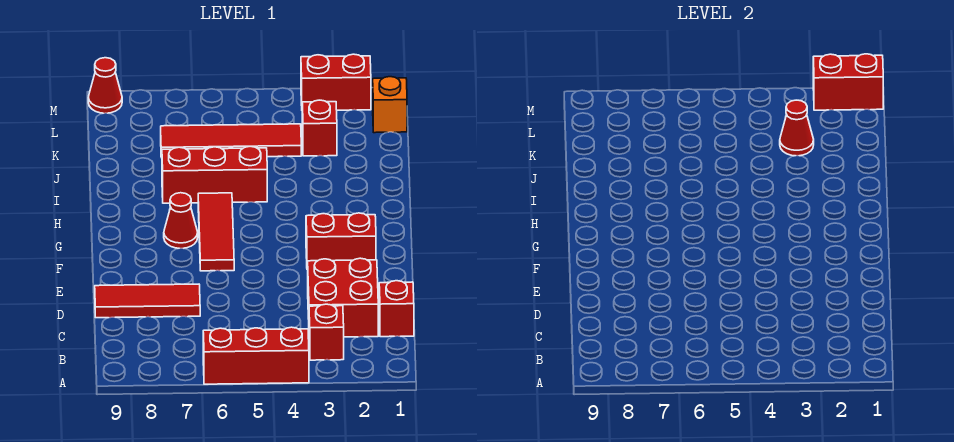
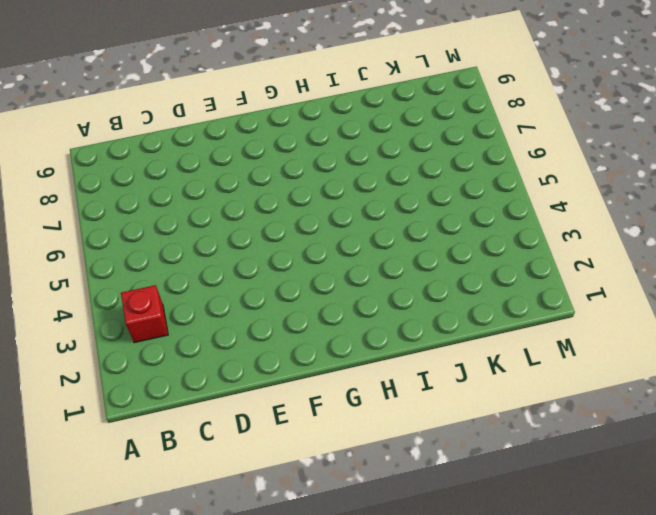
none -> red 1x3 brick [203,327,309,384]
none -> red 1x1 brick [379,281,414,337]
none -> red 2x2 brick [308,258,378,337]

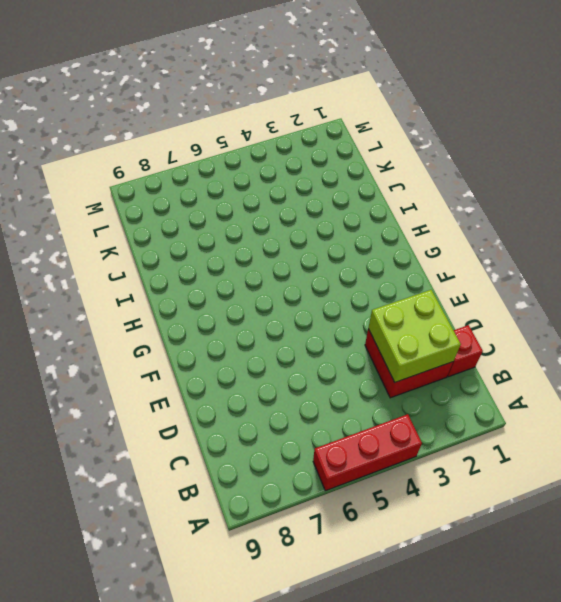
lime 2x2 brick [368,290,461,382] -> none
none -> red 1x1 brick [309,304,344,360]
none -> red 1x3 tile [95,284,200,318]
none -> red 1x2 brick [306,213,376,270]

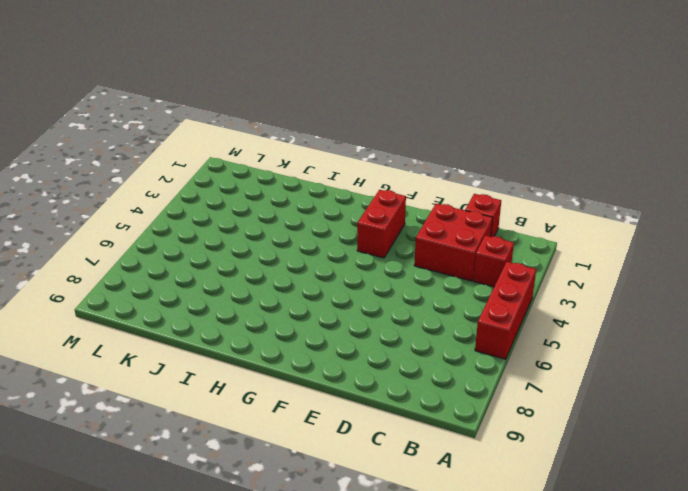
none -> red 1x3 tile [95,284,200,318]
none -> red 1x3 tile [198,193,234,271]
none -> red 1x1 cone [164,193,198,248]

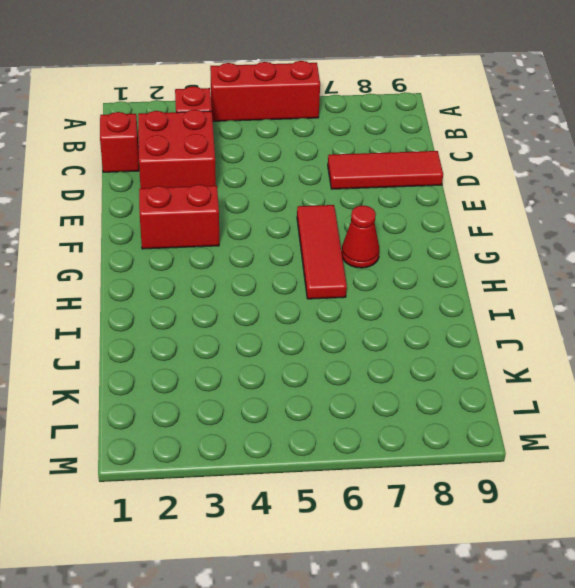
none -> red 1x3 brick [162,146,267,203]
none -> red 1x1 brick [302,100,337,156]
none -> red 1x4 tile [161,124,301,158]

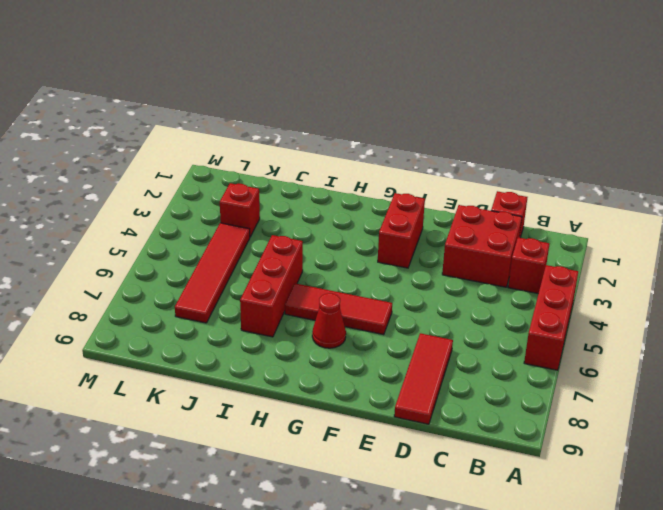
none -> orange 1x1 brick [373,77,407,133]
none -> red 1x2 brick [301,54,371,110]
none -> red 1x1 cone [88,58,122,113]

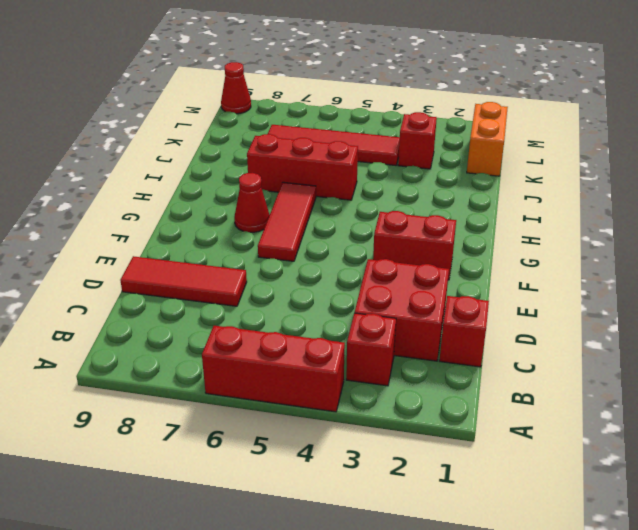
orange 1x2 brick [467,102,508,176] -> orange 1x1 brick [373,77,407,133]
none -> red 1x2 brick [301,54,371,110]
none -> red 1x1 cone [780,100,814,156]
none -> red 1x2 brick [813,54,883,110]

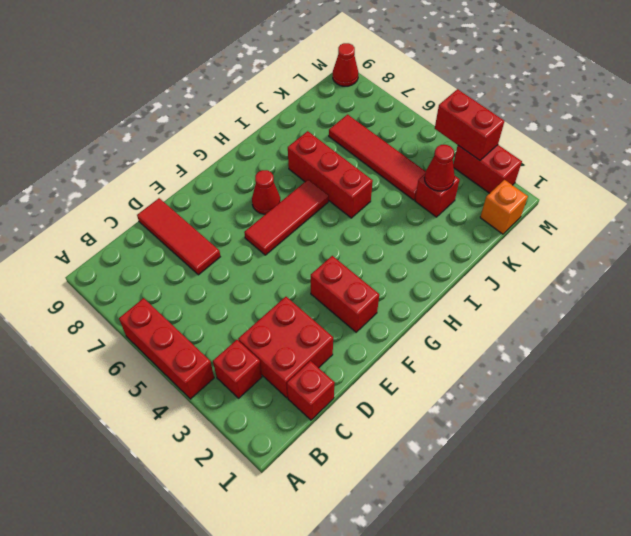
red 1x2 brick [435,89,504,160] -> red 1x2 brick moved to [813,54,883,110]

